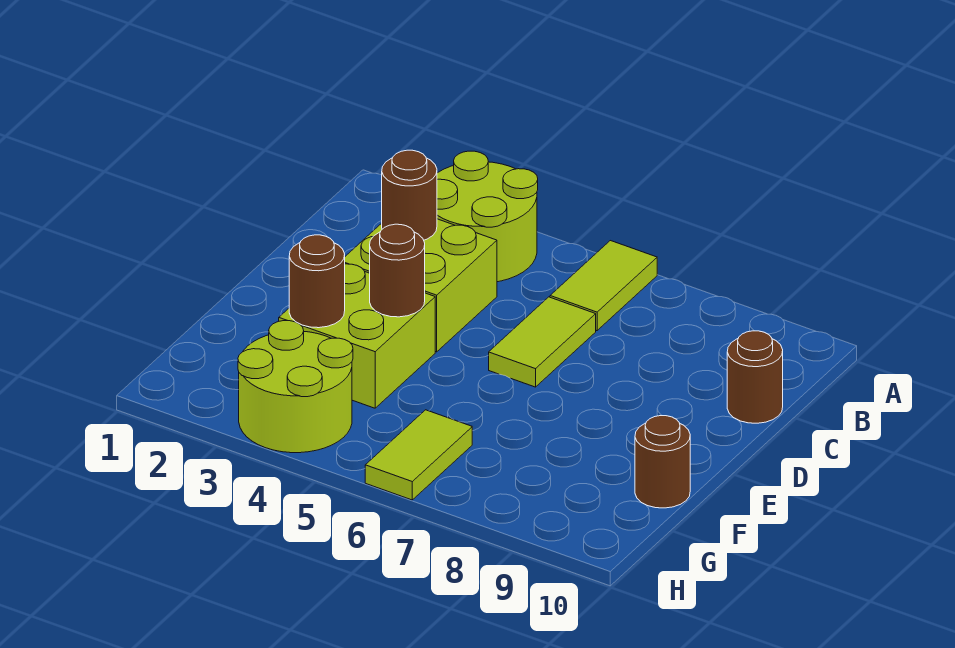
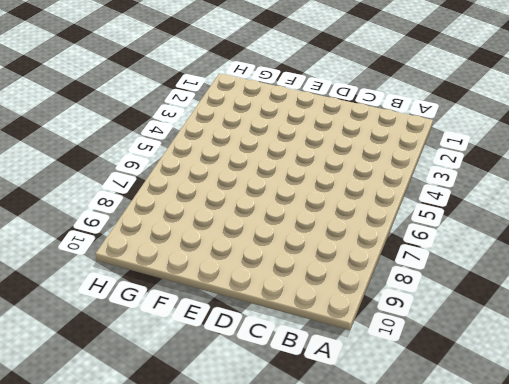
none -> lime 2x2 round brick [437,151,538,282]
none -> lime 1x2 tile [550,241,657,331]
none -> lime 2x2 brick [345,219,497,352]

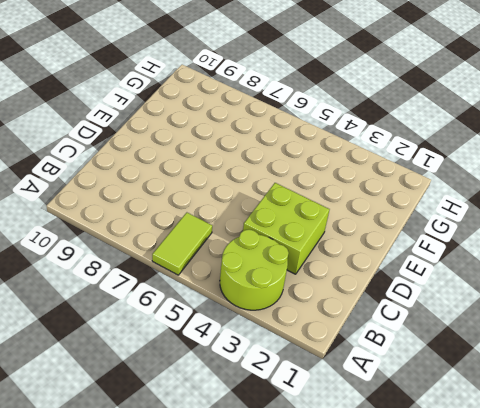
none -> lime 1x2 tile [489,297,596,387]
none -> brown 1x1 round brick [727,331,783,423]
none -> lime 2x2 brick [279,264,435,408]

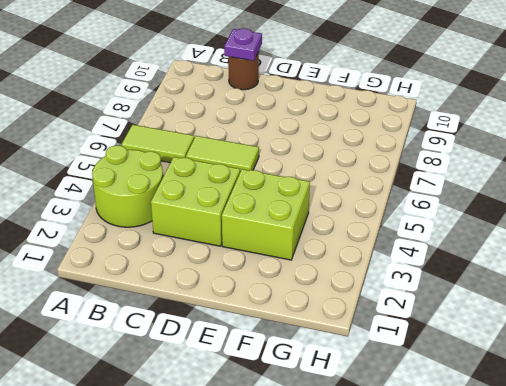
purple 1x1 plate [224,29,262,61] -> none
none -> brown 1x1 round brick [635,416,690,508]
none -> lime 2x2 round brick [238,321,353,453]
none -> lime 1x2 tile [365,410,472,500]

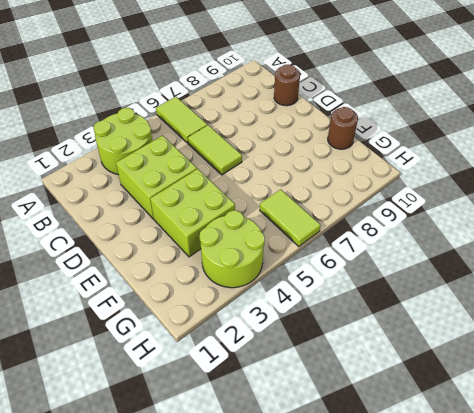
none -> brown 1x1 round brick [382,150,437,240]
none -> brown 1x1 round brick [370,224,425,317]
none -> brown 1x1 round brick [289,235,345,328]

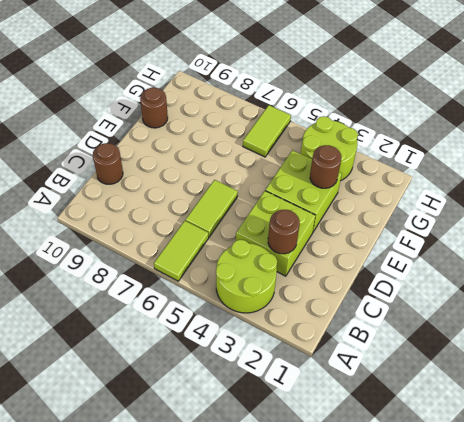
none -> brown 1x1 round brick [370,224,425,317]

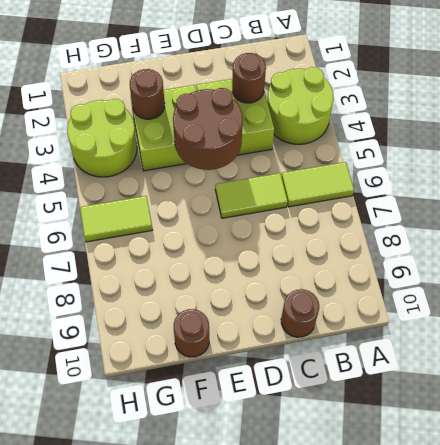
brown 2x2 round brick [173,88,243,170] -> brown 1x1 round brick [370,224,425,317]

